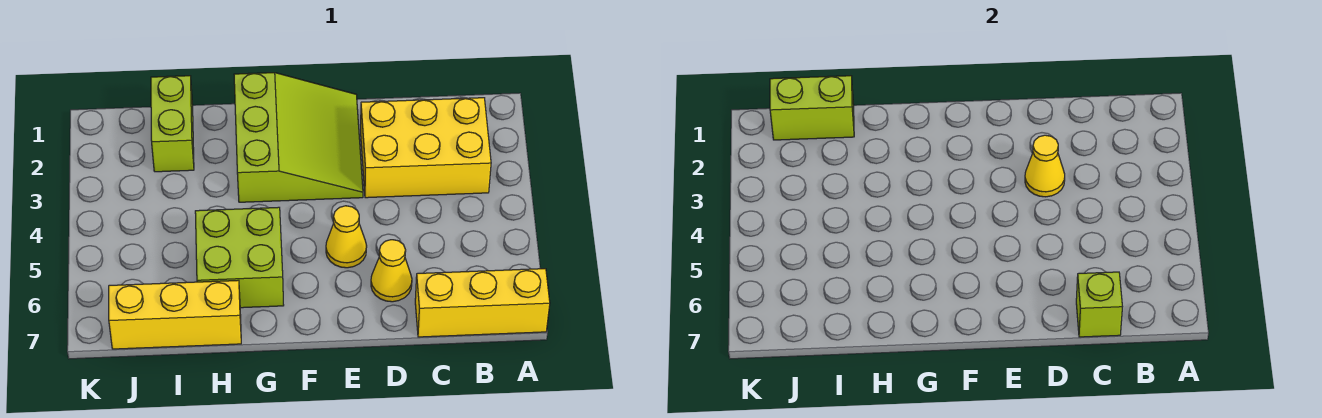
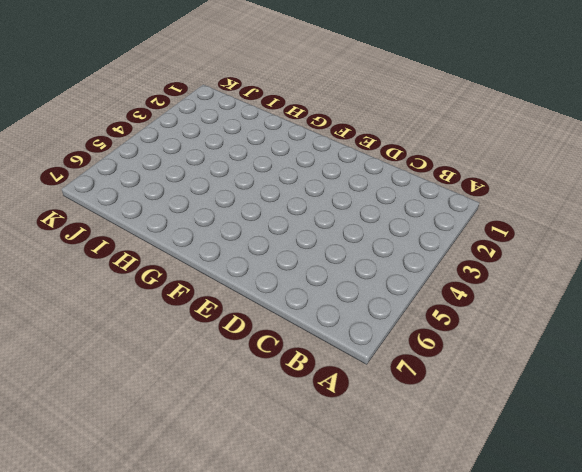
none -> yellow 1x3 brick [415,269,550,337]
none -> yellow 2x3 brick [361,98,491,198]

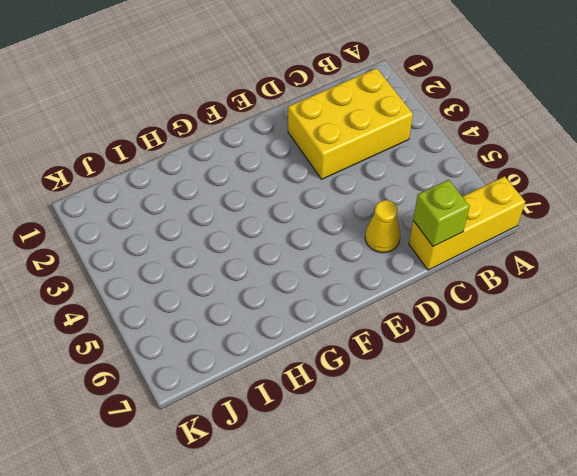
none -> lime 3x3 slope [234,73,363,202]
none -> yellow 1x1 cone [326,206,367,268]

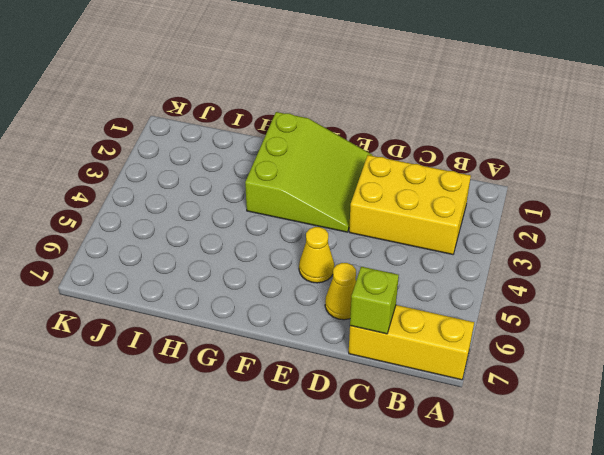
none -> lime 2x2 brick [195,207,284,308]
none -> yellow 1x3 brick [109,280,241,349]

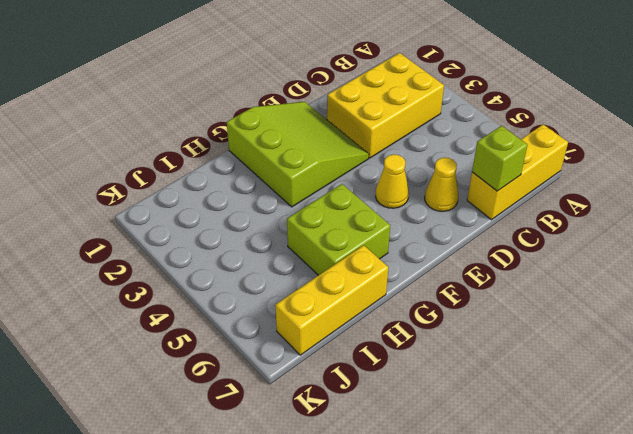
none -> lime 1x2 brick [151,76,194,172]
none -> yellow 1x1 cone [1025,135,1065,197]

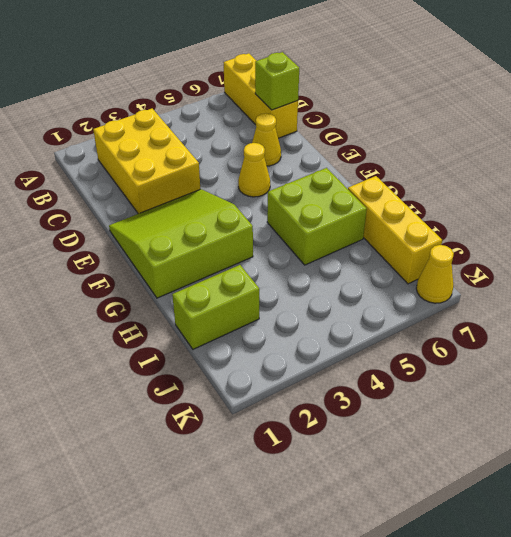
yellow 1x1 cone [416,245,454,303] -> yellow 1x1 cone moved to [1025,135,1065,197]
none -> lime 1x2 brick [770,76,854,140]

